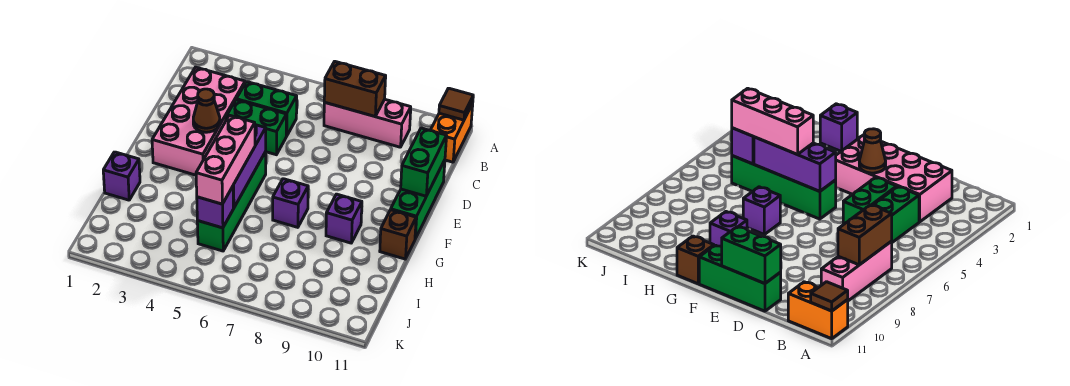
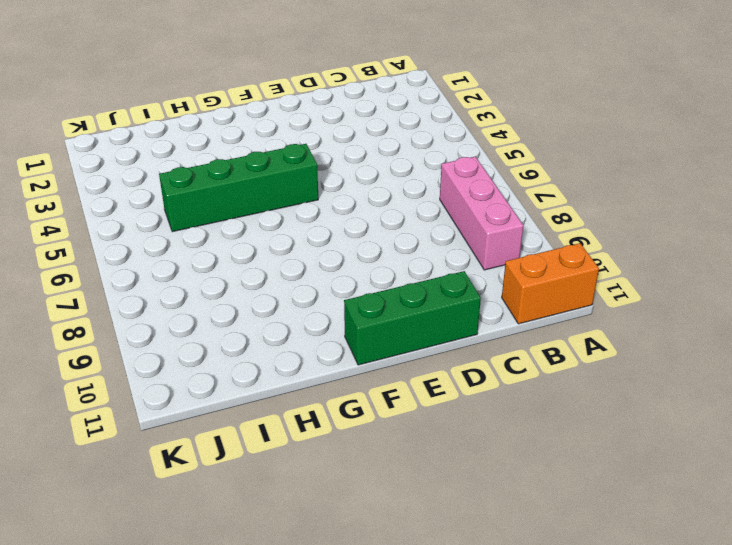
none -> pink 2x4 brick [152,67,245,175]
none -> green 1x2 brick [236,82,297,136]
none -> green 1x2 brick [226,100,286,155]

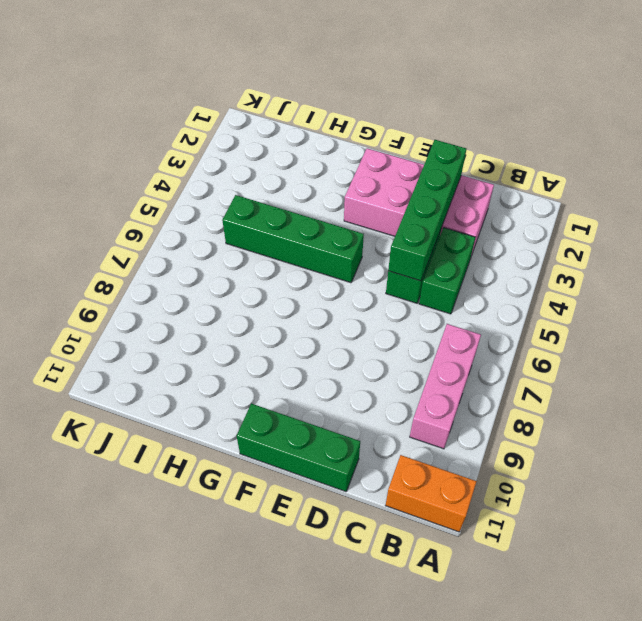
green 1x4 brick [388,140,466,281] -> none
none -> purple 1x1 brick [273,179,308,227]
none -> purple 1x1 brick [326,194,362,243]
none -> brown 1x1 brick [380,210,416,259]

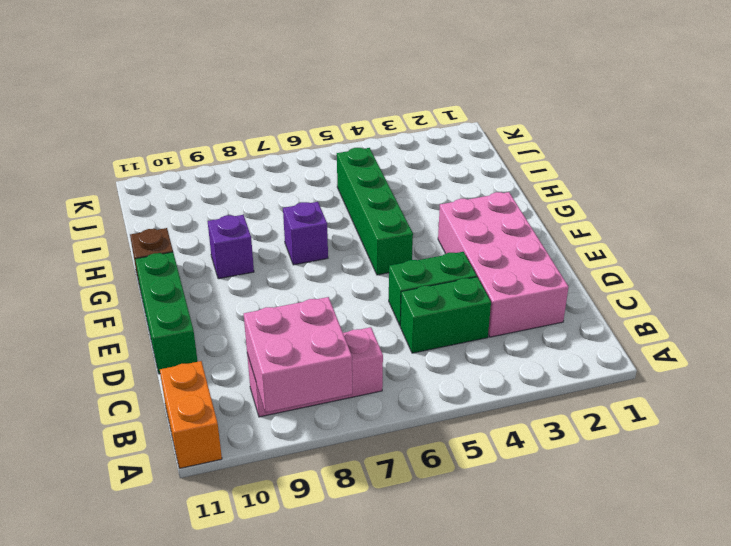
pink 2x2 brick [244,297,352,412] -> brown 1x2 brick [324,61,386,116]
none -> purple 1x1 brick [103,152,140,200]
none -> brown 1x1 tile [439,88,473,120]
none -> green 1x2 brick [401,128,447,196]

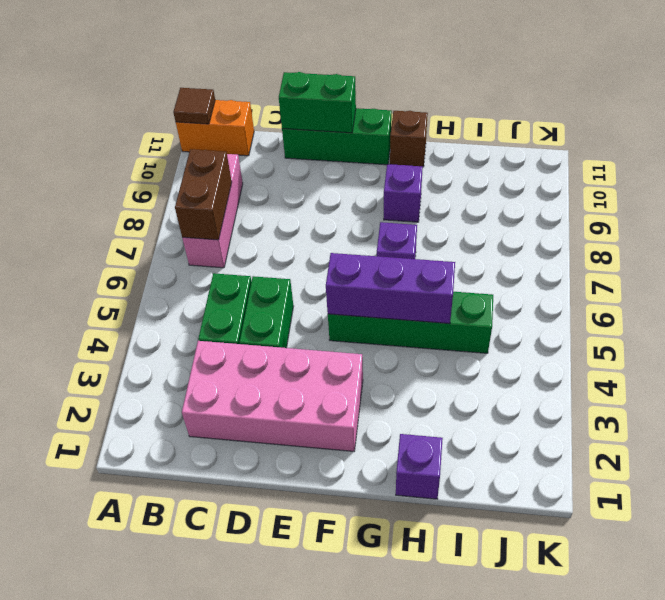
none -> brown 1x1 cone [193,89,220,132]
none -> purple 1x1 brick [197,186,233,228]
none -> pink 1x3 brick [196,115,255,204]

